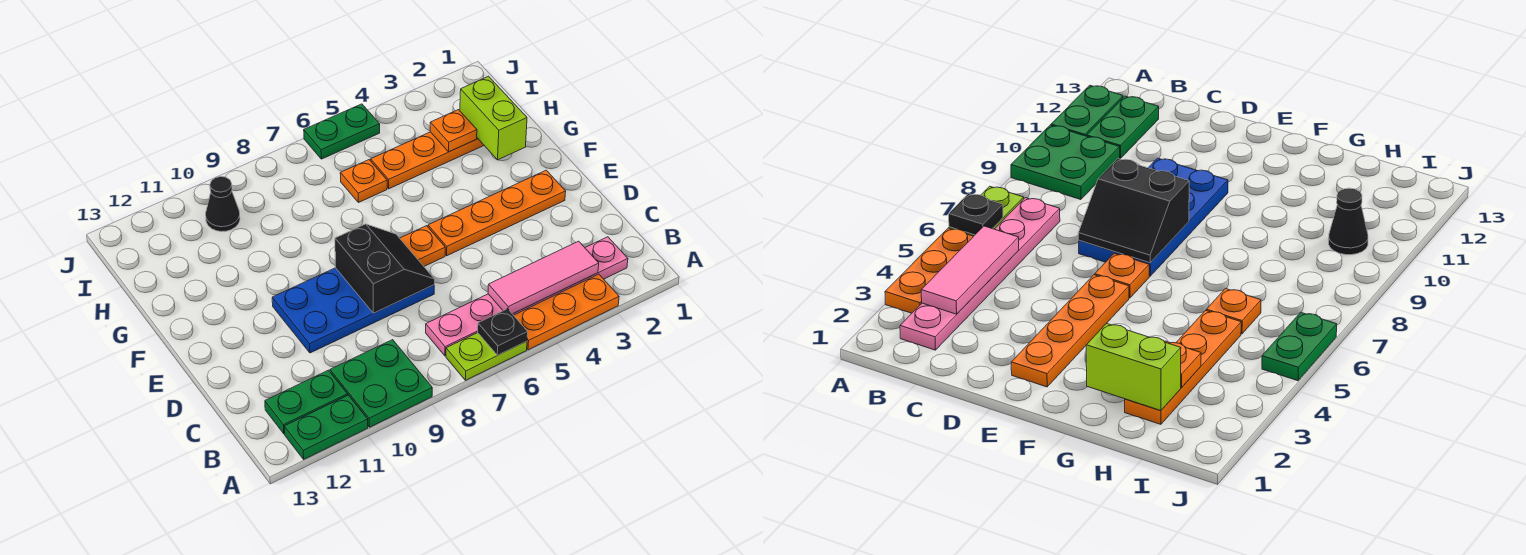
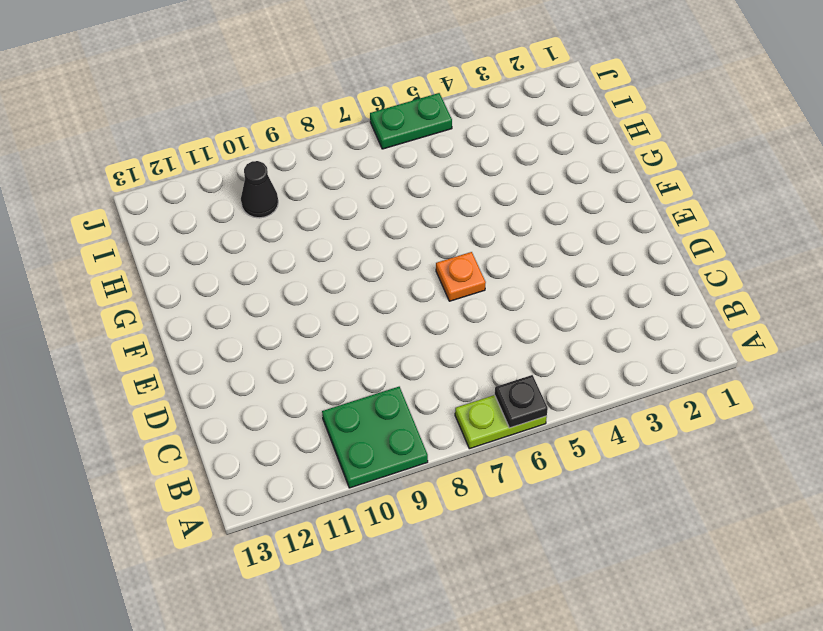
none -> orange 1x3 plate [514,274,619,350]
none -> green 1x2 plate [284,395,368,459]
none -> pink 1x6 plate [426,237,628,356]

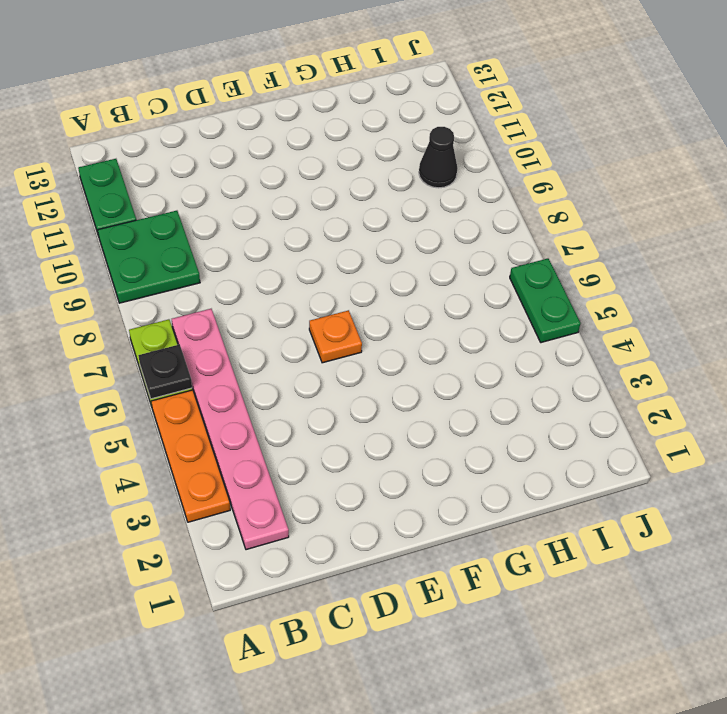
none -> green 1x2 plate [265,370,348,434]
none -> blue 2x4 plate [272,268,434,353]
none -> orange 1x4 plate [428,170,566,256]

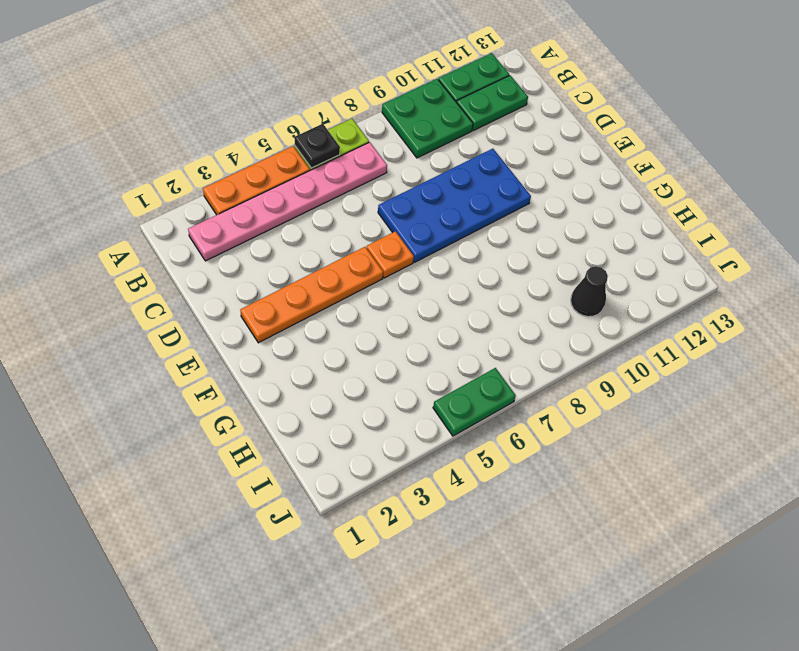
none -> orange 1x4 plate [371,132,484,189]
none -> orange 1x1 plate [340,160,387,203]
none -> pink 1x3 tile [488,241,599,314]

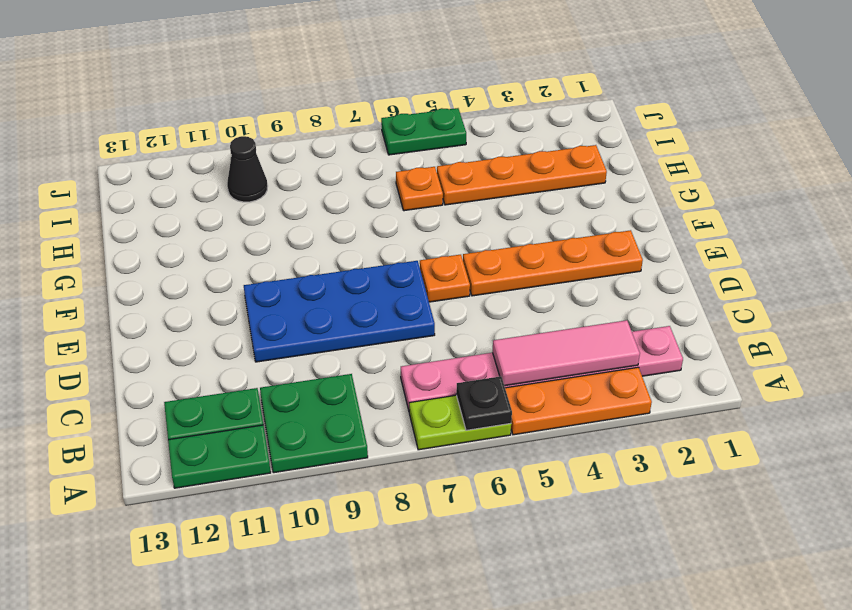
none -> black 2x2 slope [335,224,435,313]
none -> lime 1x2 brick [460,76,527,160]
none -> orange 1x1 plate [430,110,477,152]

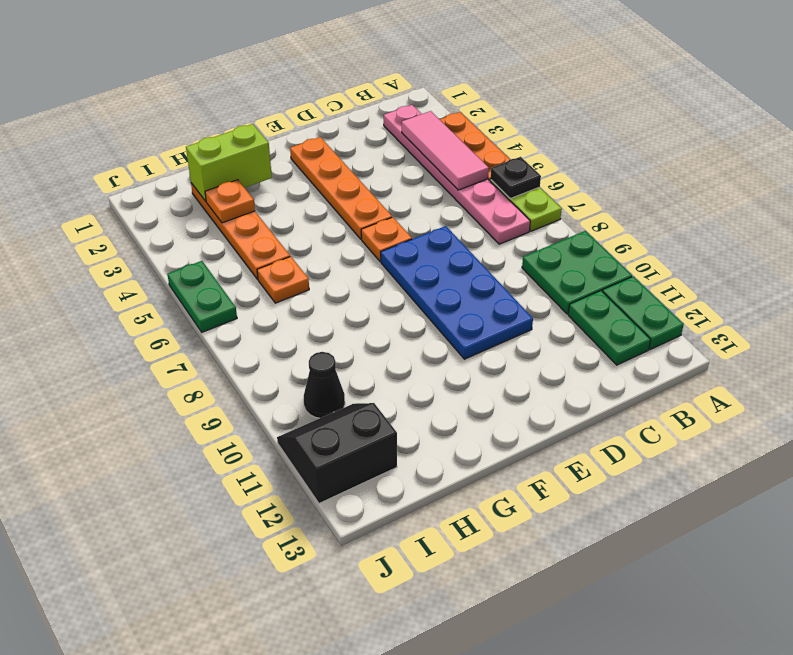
black 2x2 slope [277,403,397,503] -> black 2x2 slope moved to [335,224,435,313]

